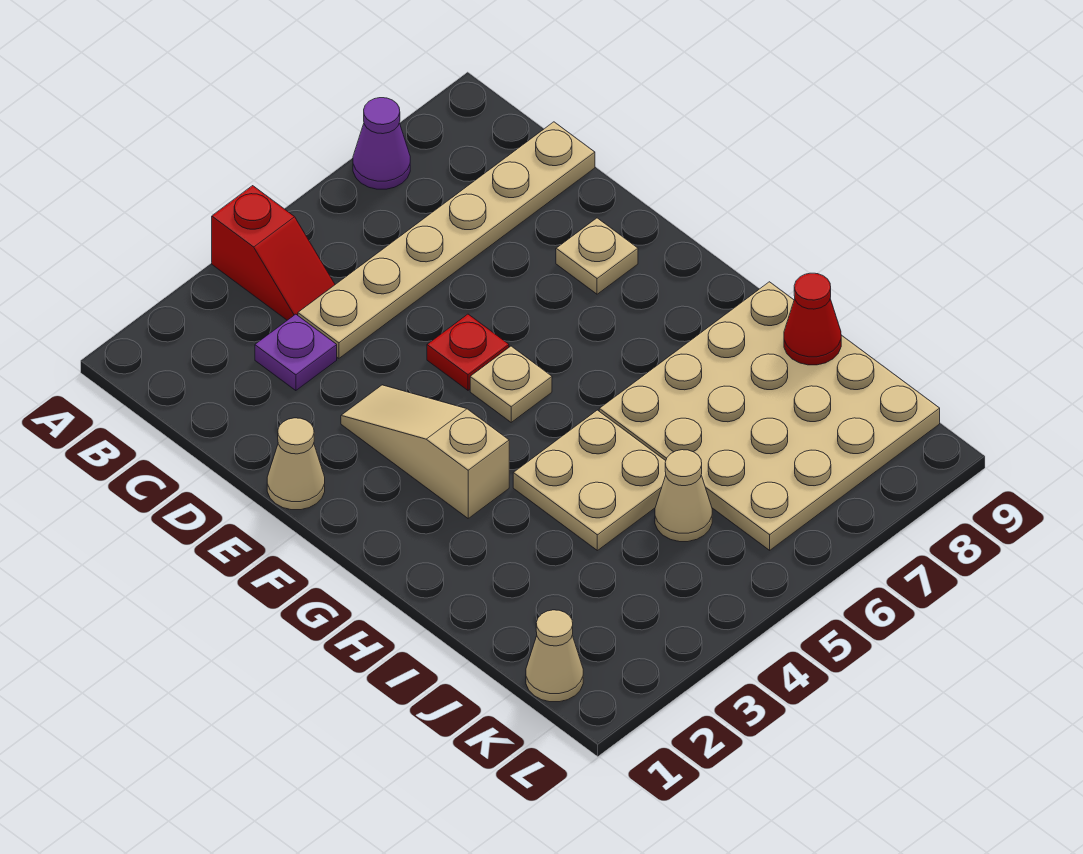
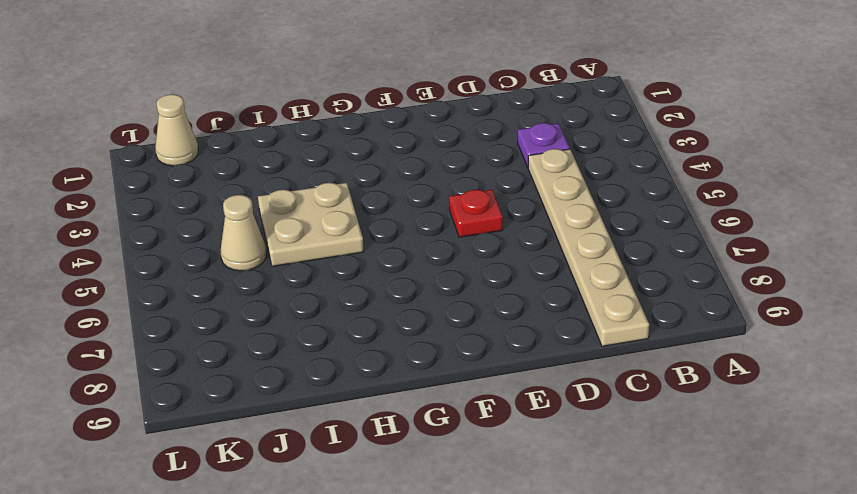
none -> red 1x2 slope [212,186,335,320]
none -> purple 1x1 cone [353,98,410,189]
none -> tan 1x1 cone [267,418,325,510]

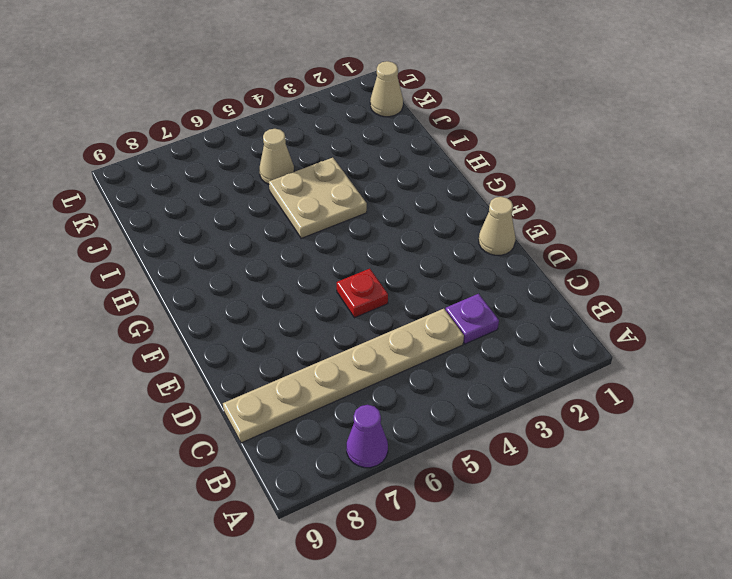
none -> red 1x2 slope [212,186,335,320]
none -> tan 1x3 slope [341,385,509,518]
none -> tan 1x1 plate [556,218,638,294]

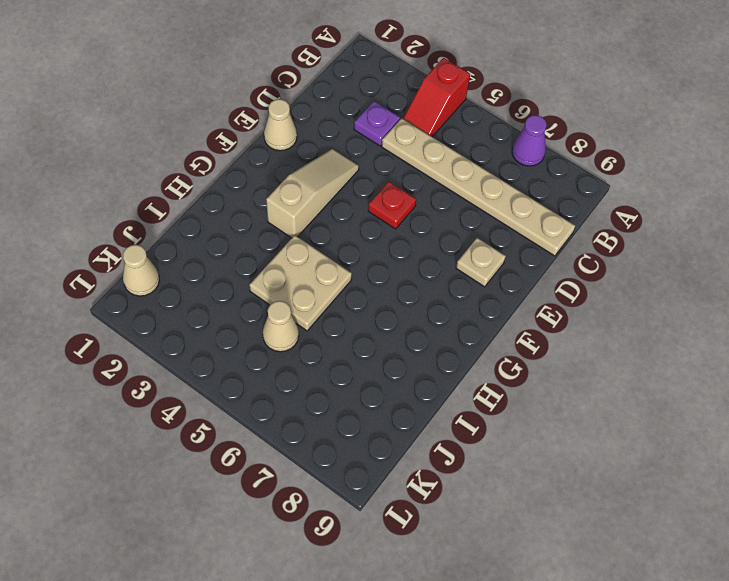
none -> tan 1x1 plate [470,346,552,422]
none -> tan 4x4 plate [599,282,940,550]
none -> red 1x1 cone [784,273,841,365]

